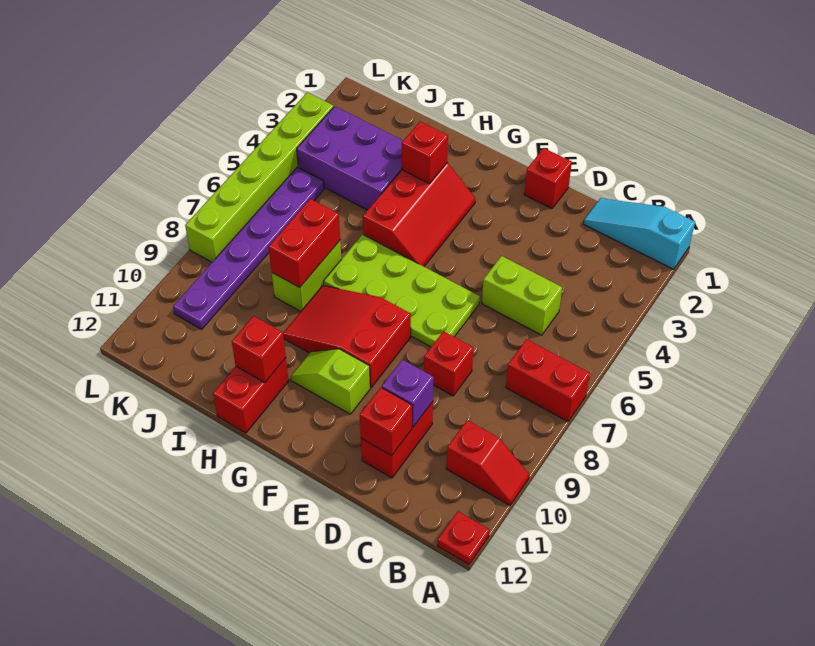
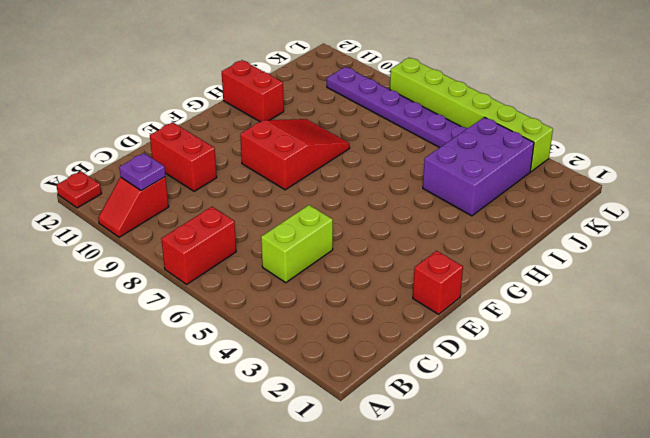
purple 1x1 plate [119,153,165,191] -> none
none -> cyan 1x3 slope [584,198,695,269]
none -> red 1x1 brick [424,331,473,396]
none -> lime 2x4 plate [324,234,480,347]

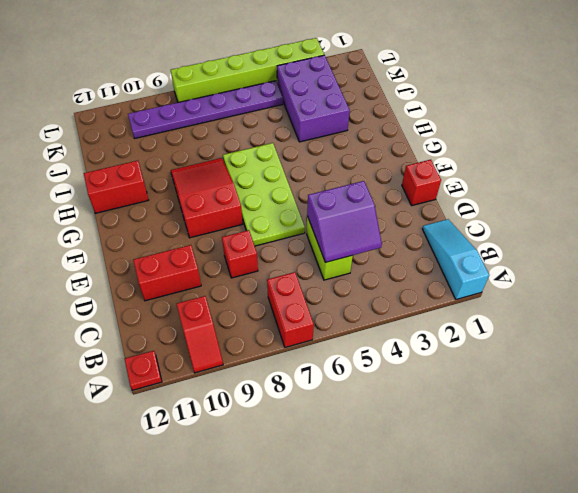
purple 2x2 slope [307,181,382,262] -> none
none -> lime 1x2 slope [291,349,370,414]
none -> red 2x3 slope [363,163,475,266]
none -> lime 1x2 brick [272,241,341,311]

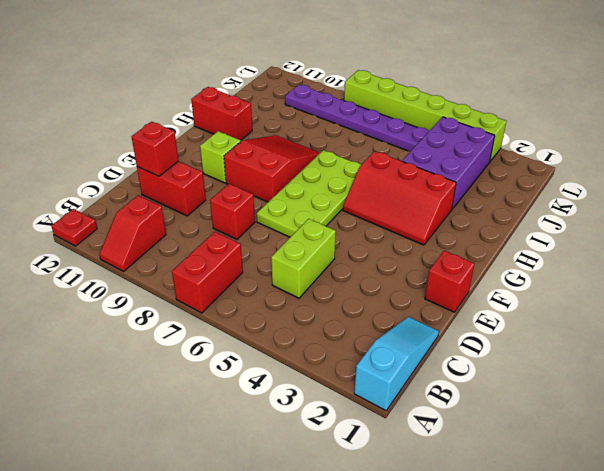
none -> lime 1x2 brick [272,241,341,311]
none -> purple 1x1 brick [382,360,434,427]
none -> red 1x1 brick [402,122,448,183]

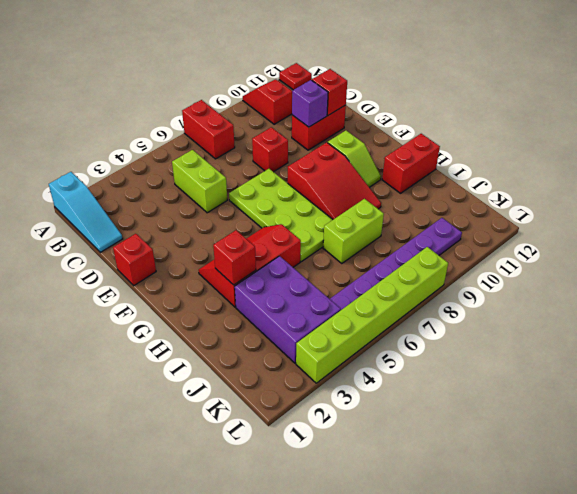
none -> red 1x1 brick [232,316,286,382]
none -> red 1x2 brick [269,199,340,287]

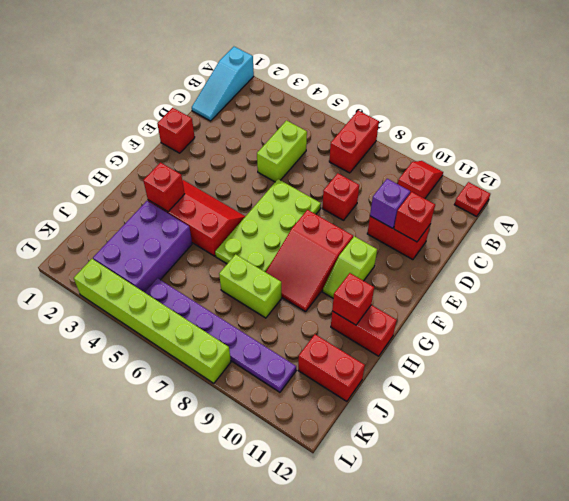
red 1x2 brick [298,334,365,401] -> red 1x2 brick moved to [269,199,340,287]

